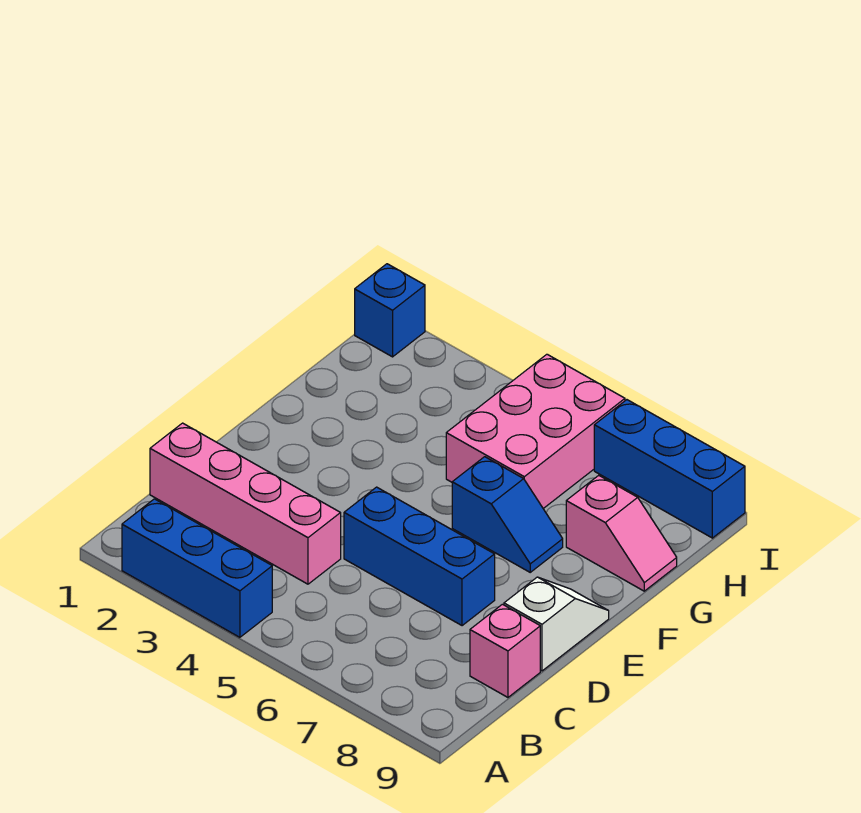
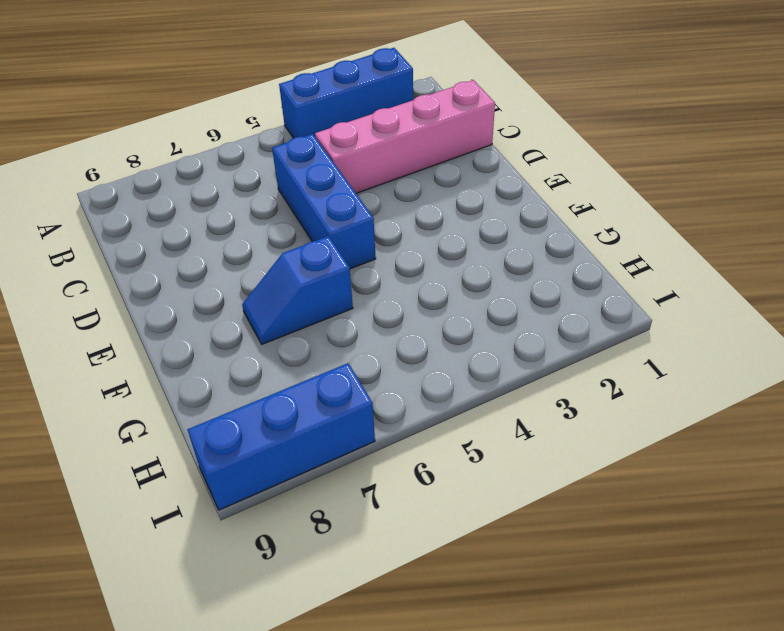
blue 1x3 brick [272,134,376,269] -> blue 1x3 brick turned to [344,487,495,626]
none -> pink 1x1 brick [470,604,540,697]
none -> white 1x2 slope [504,577,609,671]

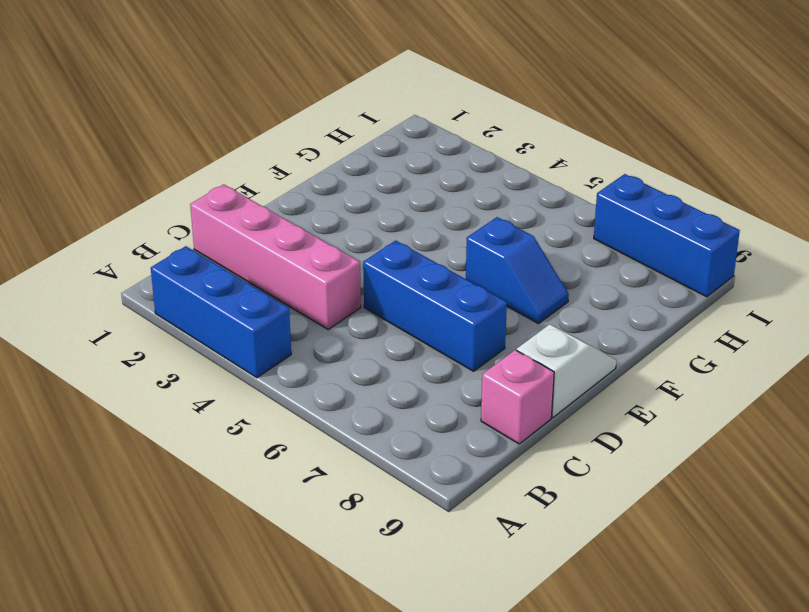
none -> pink 2x3 brick [446,354,625,509]
none -> pink 1x2 slope [566,475,677,591]

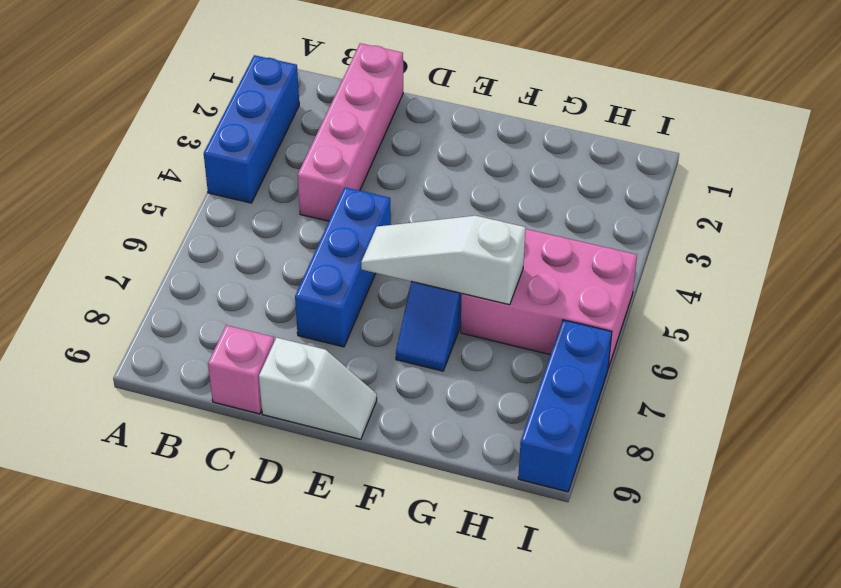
white 1x3 slope [361,216,526,305] -> none
none -> pink 1x2 slope [566,475,677,591]
none -> blue 1x1 brick [355,264,425,357]

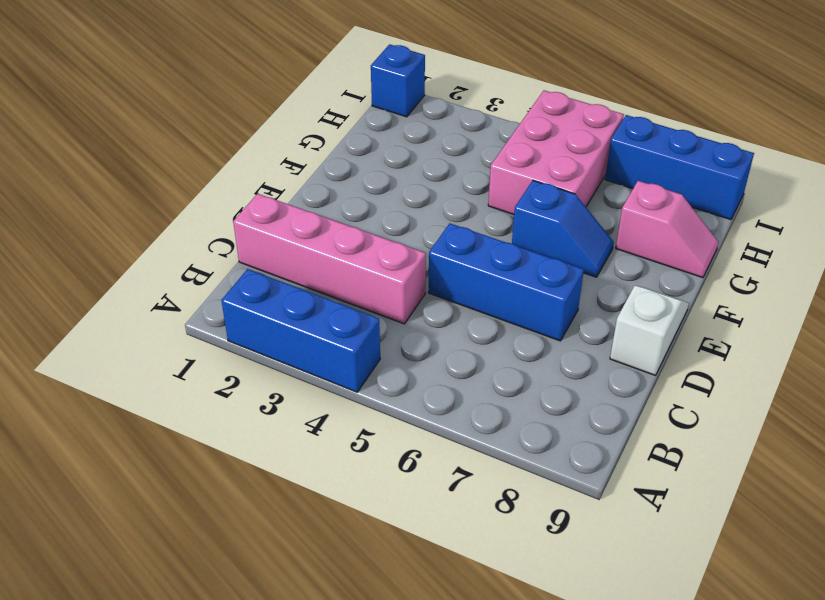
none -> pink 1x1 brick [470,604,540,697]

